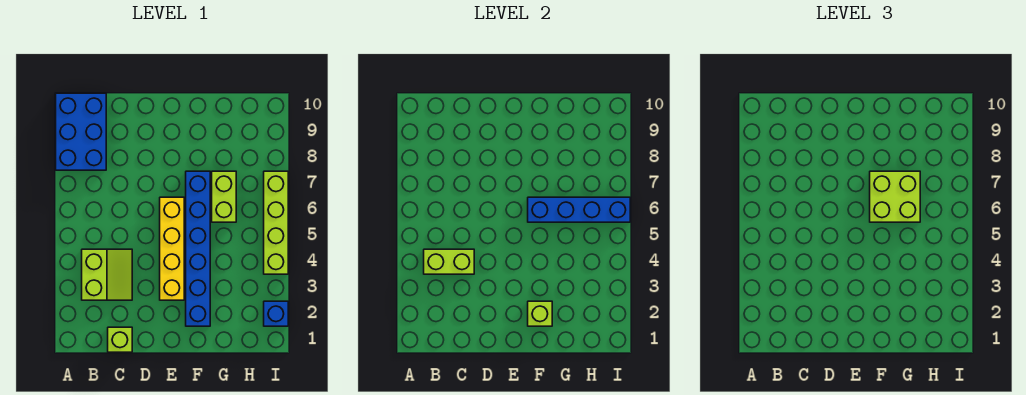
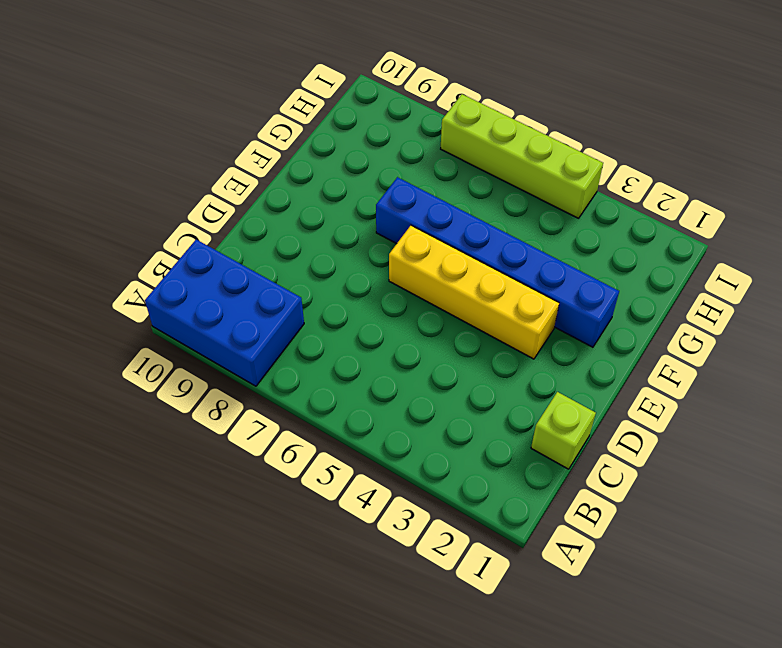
none -> lime 2x2 slope [82,249,132,300]
none -> lime 1x2 brick [212,171,236,222]
none -> blue 1x1 brick [264,301,288,326]

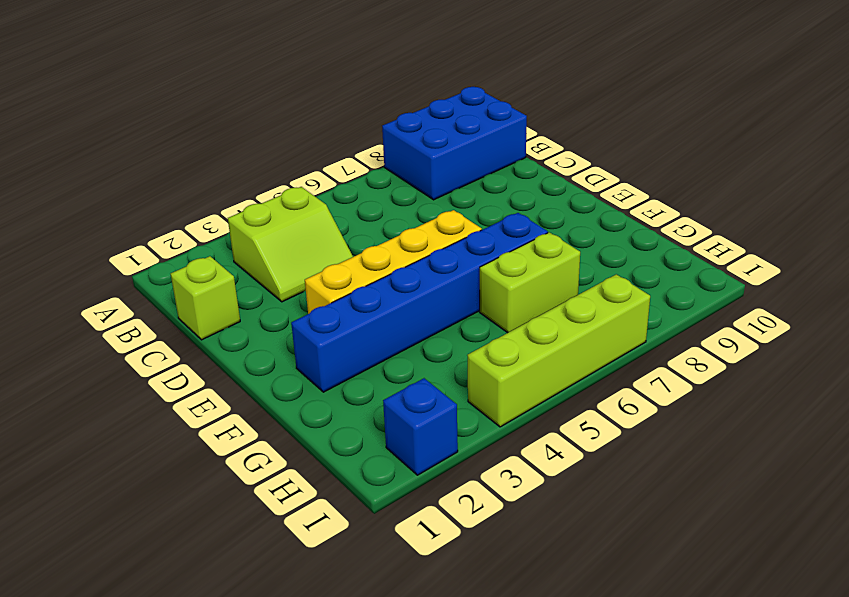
none -> lime 1x2 brick [424,249,474,274]
none -> lime 1x1 brick [528,301,552,326]
none -> blue 1x4 brick [528,197,630,222]

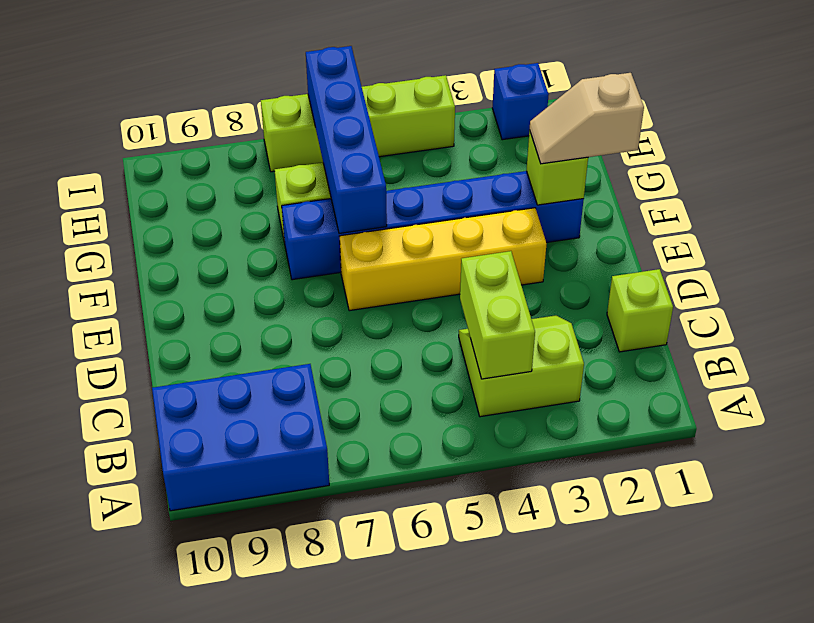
tan 1x2 slope [530,73,644,164] -> none
none -> lime 2x2 brick [870,171,920,222]

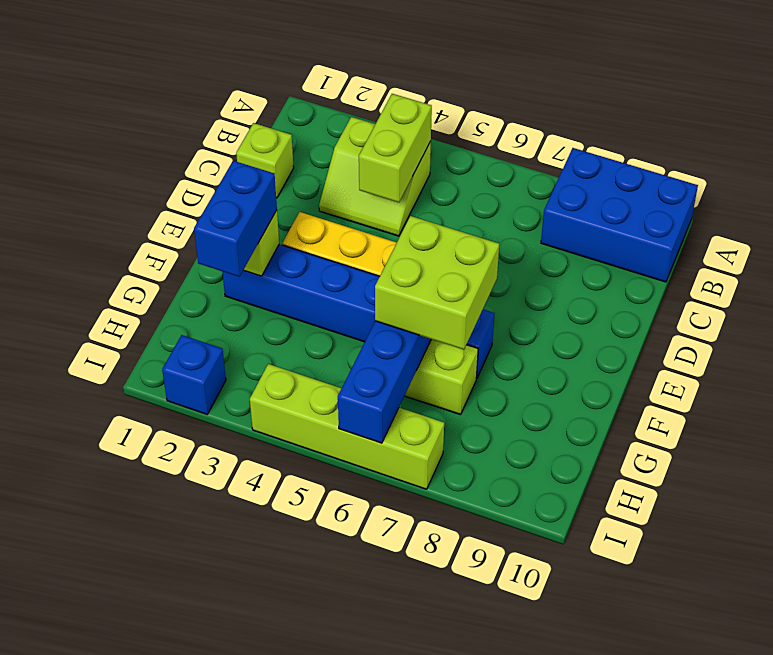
blue 1x2 brick [194,161,277,277] -> none

